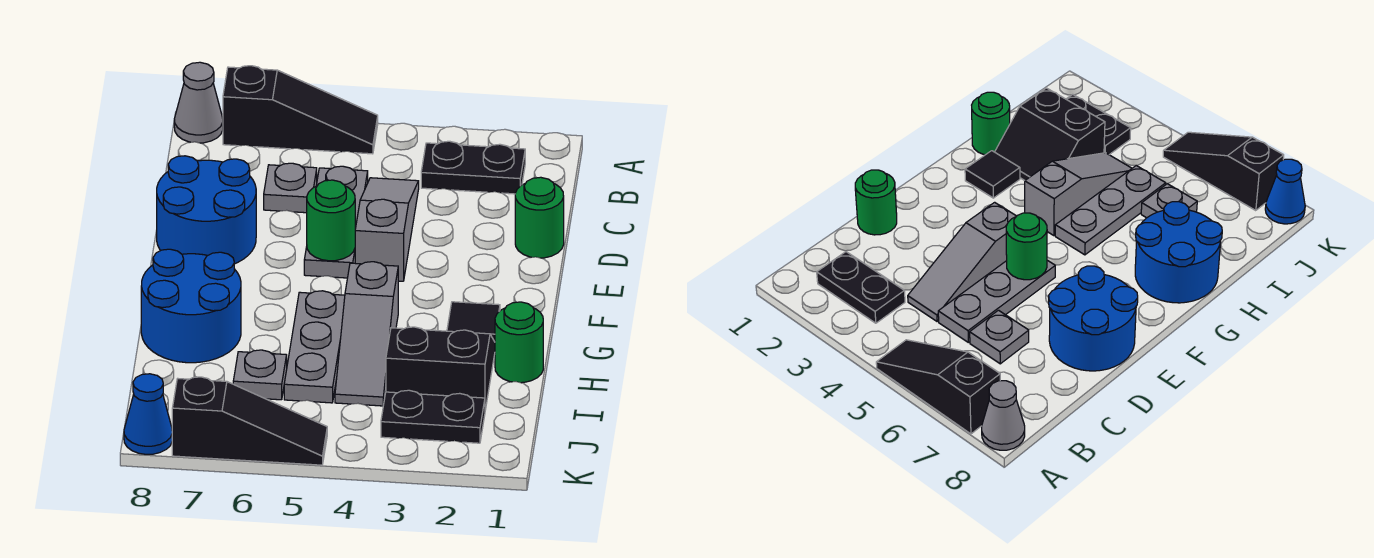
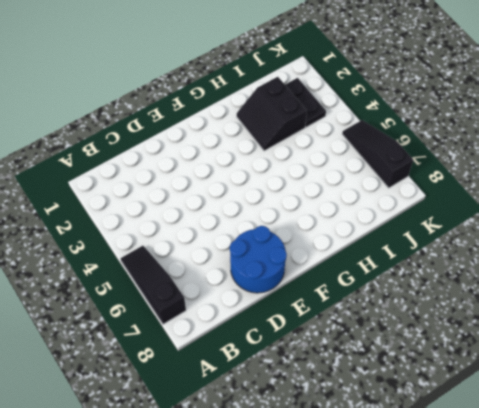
none -> grey 1x1 cone [174,62,223,143]
none -> black 1x2 plate [421,141,525,194]
none -> grey 1x3 slope [355,178,419,281]

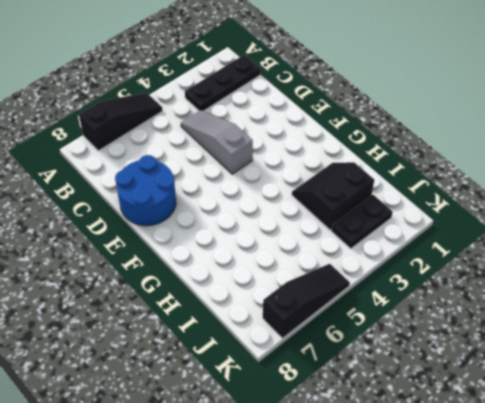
black 1x3 plate [185,55,260,111] -> black 1x2 plate [421,141,525,194]
none -> grey 1x1 cone [174,62,223,143]
none -> grey 1x3 plate [304,166,368,278]
none -> grey 1x1 plate [264,163,317,213]

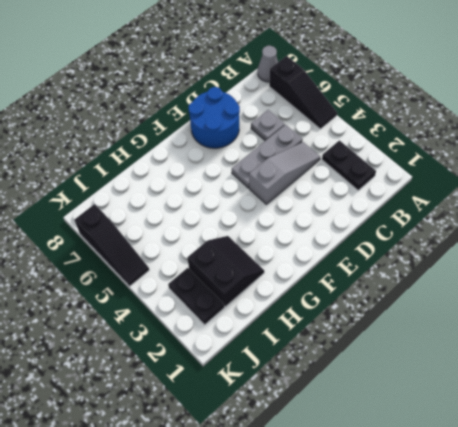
none -> green 1x1 round brick [515,177,564,258]
none -> black 1x1 tile [447,302,500,342]
none -> grey 1x3 slope [335,262,398,406]

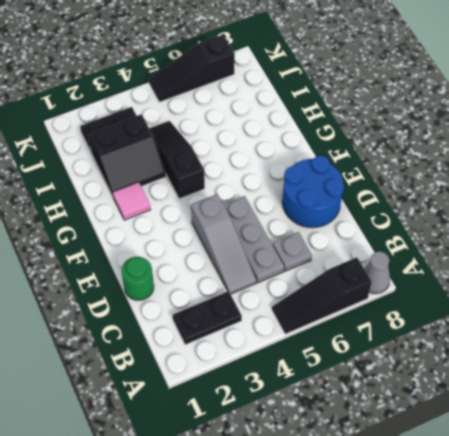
pink 1x1 tile [113,182,151,220] -> black 1x1 tile [447,302,500,342]
black 1x3 slope [149,121,205,199] -> grey 1x3 slope [335,262,398,406]
none -> grey 1x3 plate [284,291,345,403]
none -> blue 2x2 round brick [141,249,241,363]
none -> green 1x1 round brick [495,302,543,383]

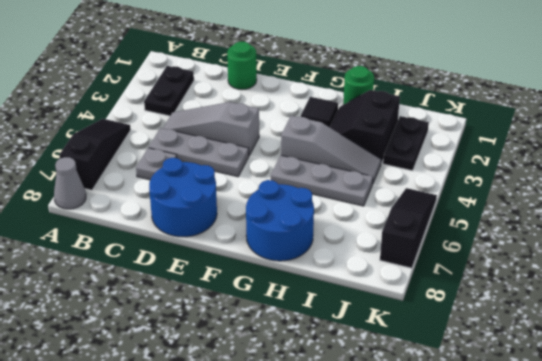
none -> grey 1x1 plate [233,350,287,400]
none -> blue 1x1 cone [124,374,172,454]
none -> green 1x1 round brick [307,180,355,261]

